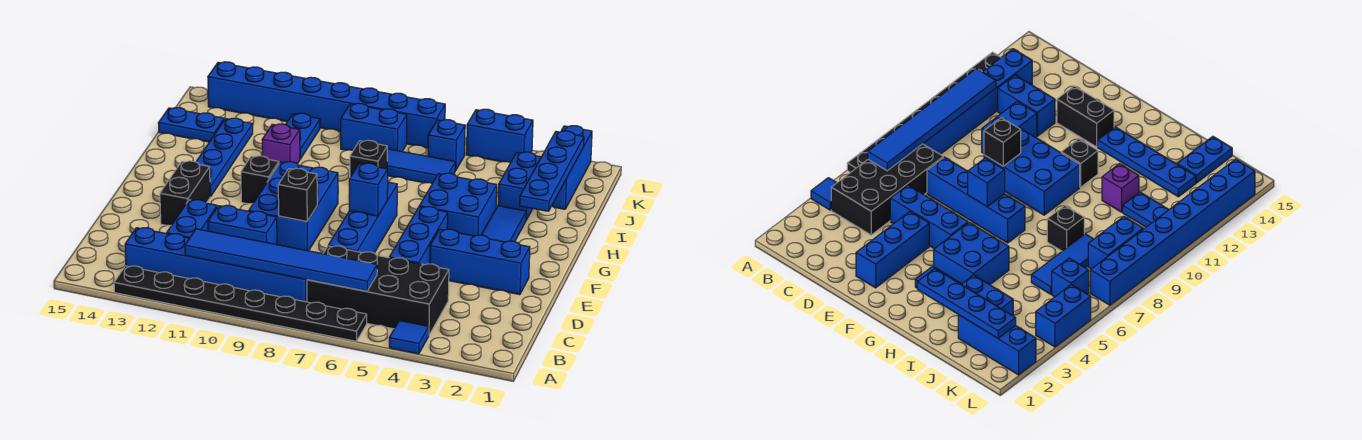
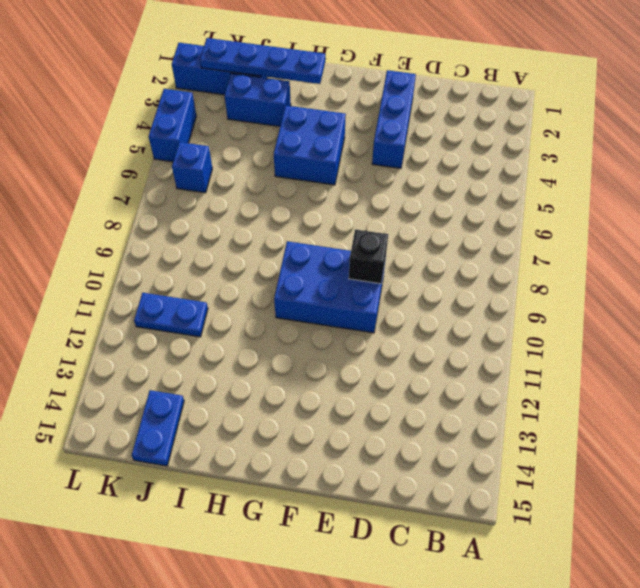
none -> blue 1x1 tile [389,321,429,354]
none -> black 1x8 plate [114,266,367,341]
none -> black 2x4 brick [307,246,449,335]
none -> blue 1x6 brick [125,228,307,302]

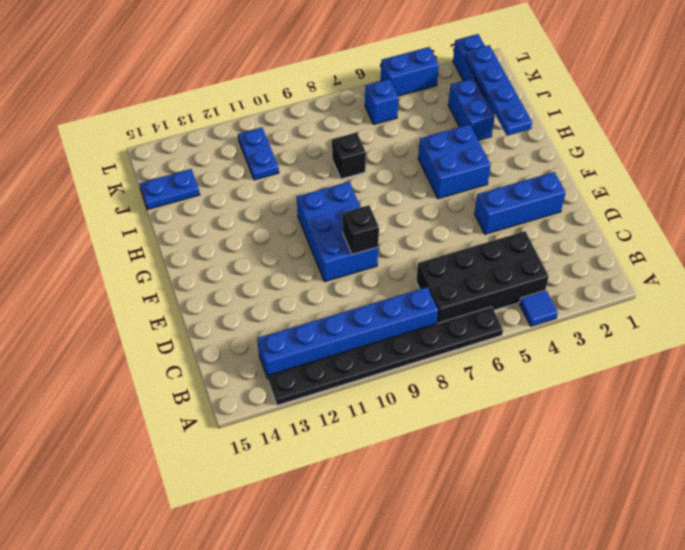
none -> blue 1x2 brick [167,200,217,238]
none -> blue 1x3 brick [389,207,448,265]
none -> blue 1x4 brick [328,182,397,253]
none -> blue 1x2 brick [208,205,277,245]

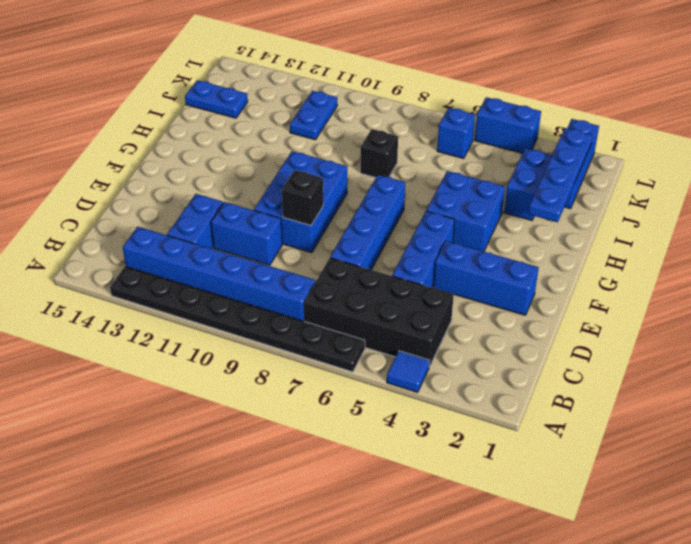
none -> black 1x2 brick [160,161,211,225]
none -> blue 1x2 tile [482,206,526,242]
none -> black 1x1 brick [241,156,279,204]
none -> blue 1x4 plate [196,118,253,196]

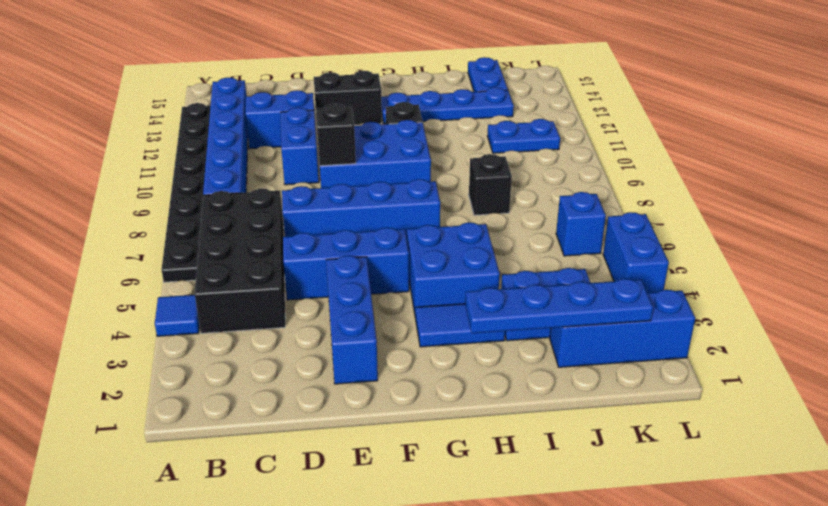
none -> purple 1x1 brick [262,124,300,164]
none -> blue 1x3 tile [387,149,456,183]
none -> blue 1x2 brick [341,103,407,151]
none -> blue 1x8 brick [208,62,445,148]

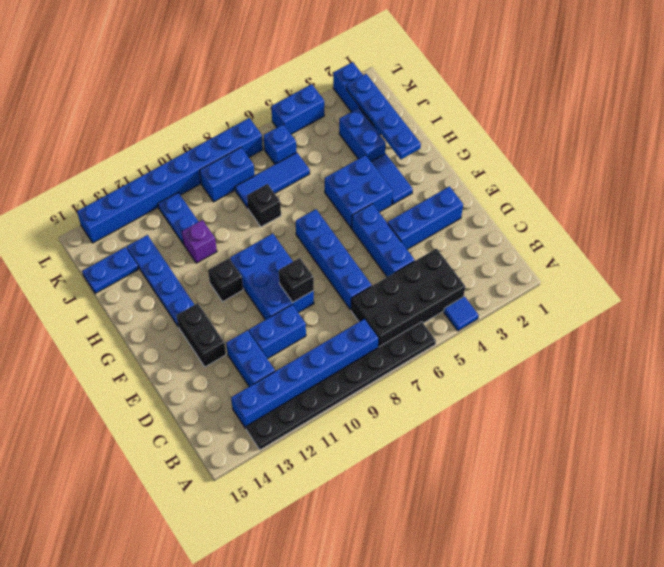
none -> blue 1x6 tile [185,229,377,291]
none -> blue 1x1 brick [349,163,388,216]

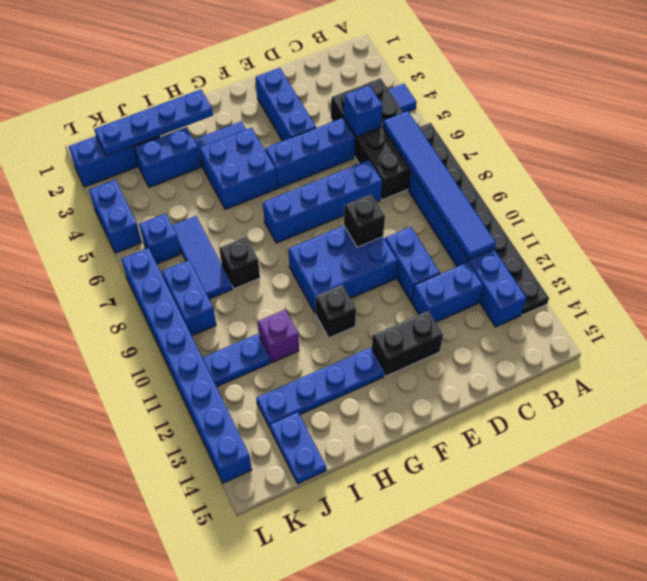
blue 1x1 brick [344,85,383,137] -> blue 1x1 brick moved to [349,163,388,216]

